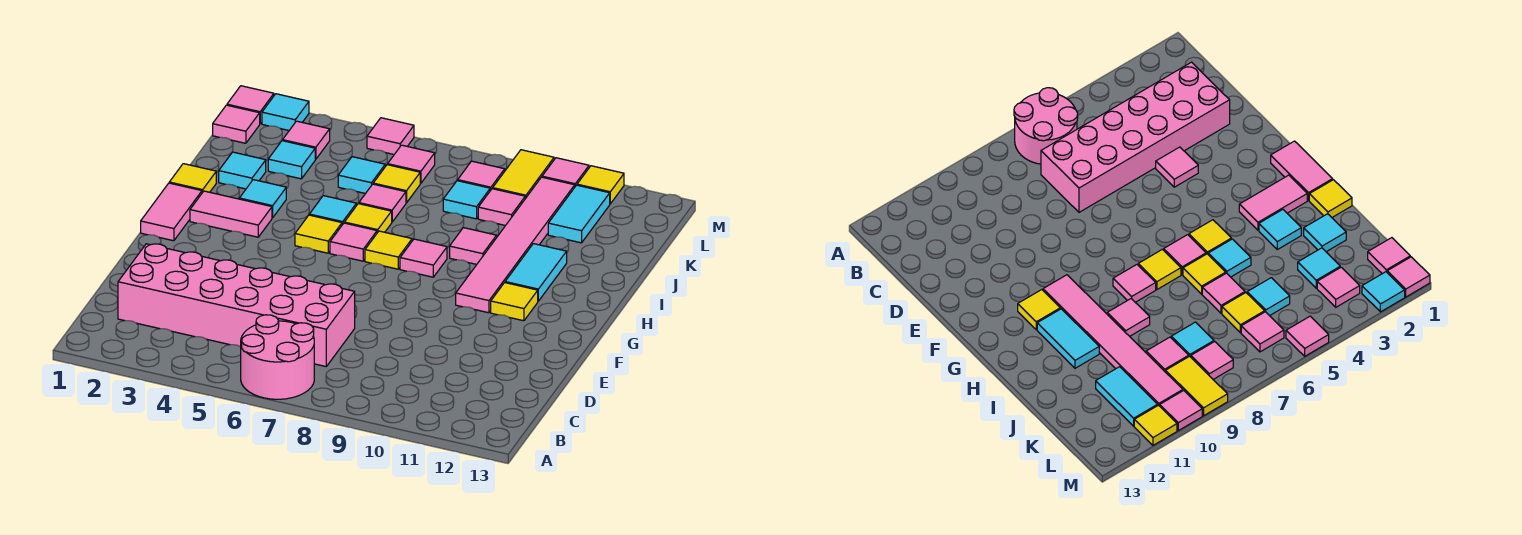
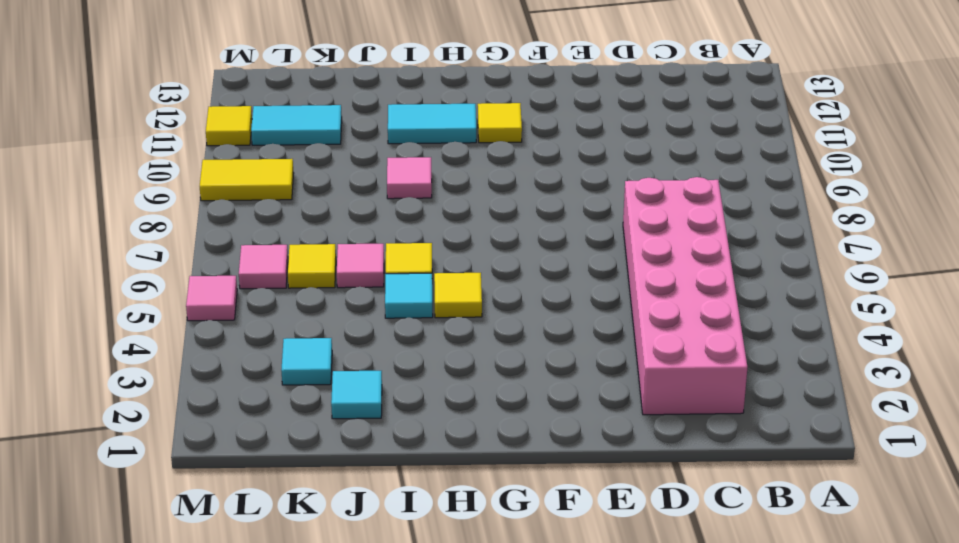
none -> pink 2x2 round brick [241,315,314,399]
none -> pink 1x1 tile [1156,147,1198,187]
none -> pink 1x2 tile [141,183,202,241]
none -> pink 1x6 tile [456,177,575,313]

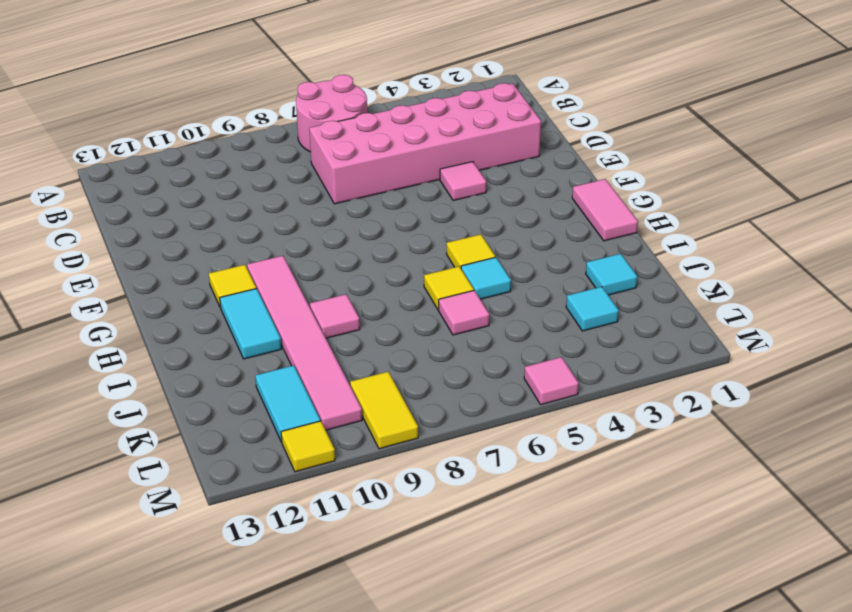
none -> pink 1x2 tile [190,191,272,237]
none -> pink 1x1 tile [330,223,377,261]
none -> yellow 1x1 tile [365,231,412,269]
none -> pink 1x1 tile [400,239,447,277]

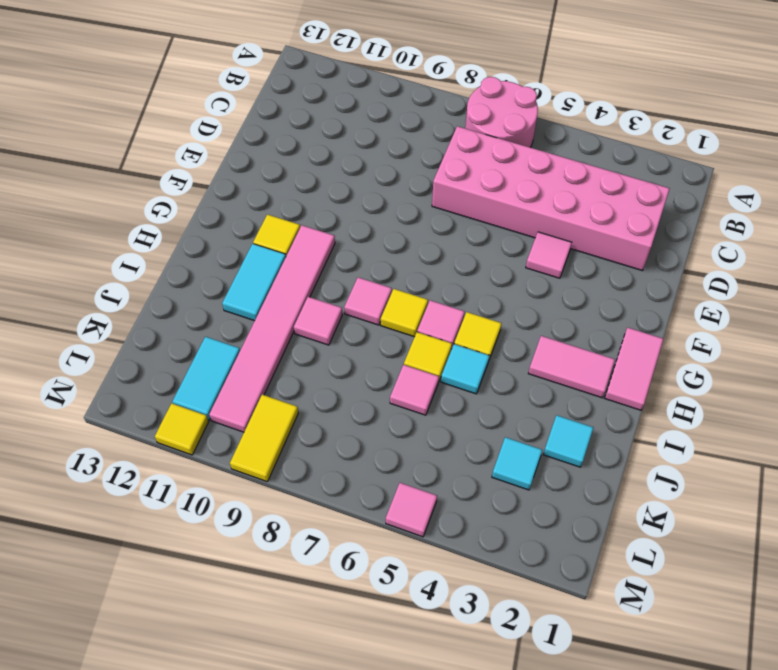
none -> yellow 1x1 tile [169,164,216,193]
none -> cyan 1x1 tile [239,180,286,218]
none -> cyan 1x1 tile [338,157,385,194]
none -> yellow 1x1 tile [373,165,420,203]

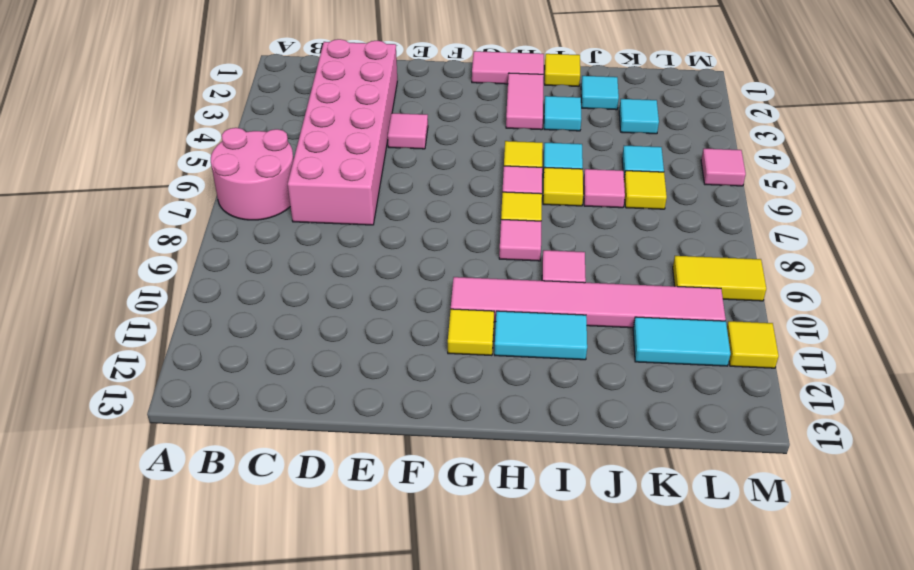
none -> cyan 1x1 tile [443,181,490,219]
none -> pink 1x1 tile [478,189,525,226]
none -> pink 1x1 tile [213,105,260,143]
none -> pink 1x1 tile [283,121,330,159]

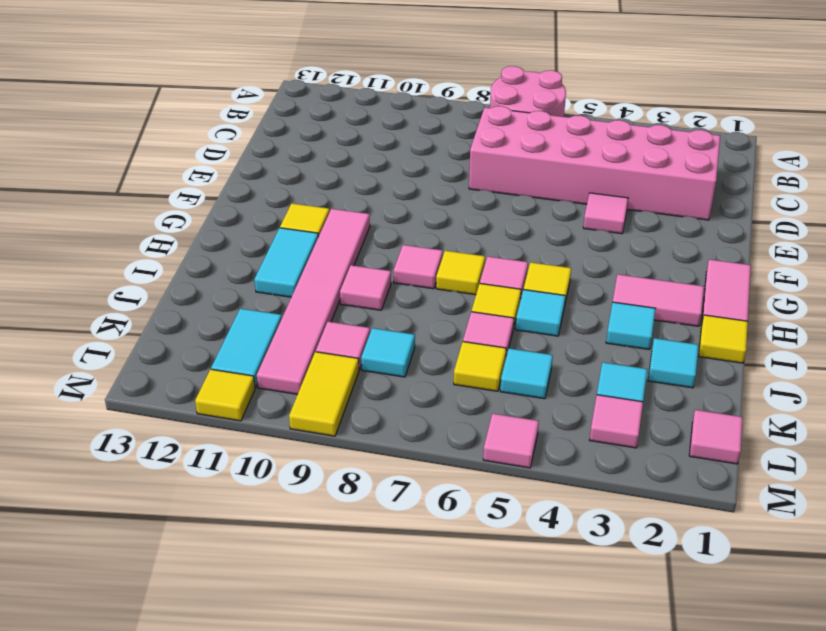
none -> pink 1x1 tile [388,145,435,183]
none -> pink 1x1 tile [458,161,505,191]
none -> pink 1x1 tile [227,86,274,124]
none -> cyan 1x1 tile [262,94,309,130]

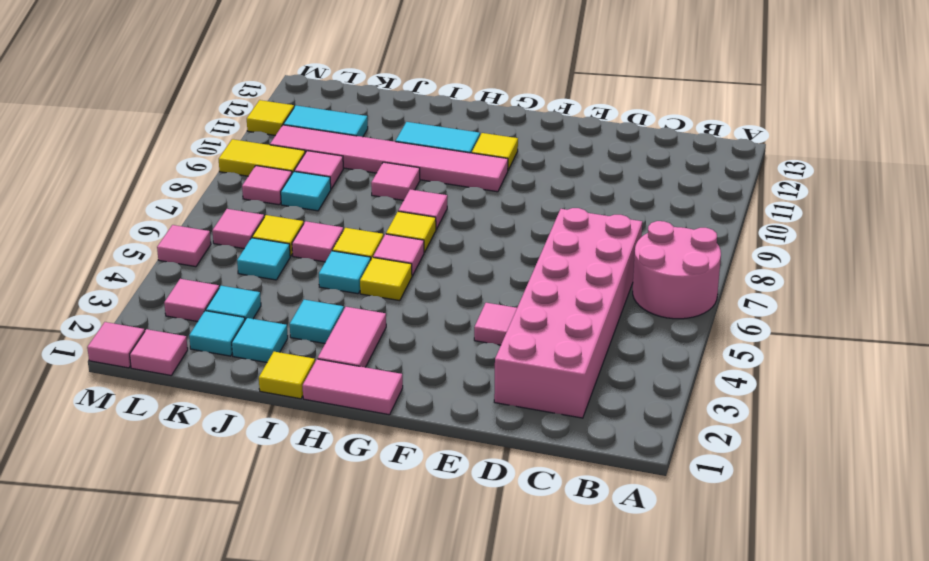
cyan 1x1 tile [189,311,245,356] -> cyan 1x1 tile moved to [262,94,309,130]
none -> pink 1x1 tile [542,158,589,186]

